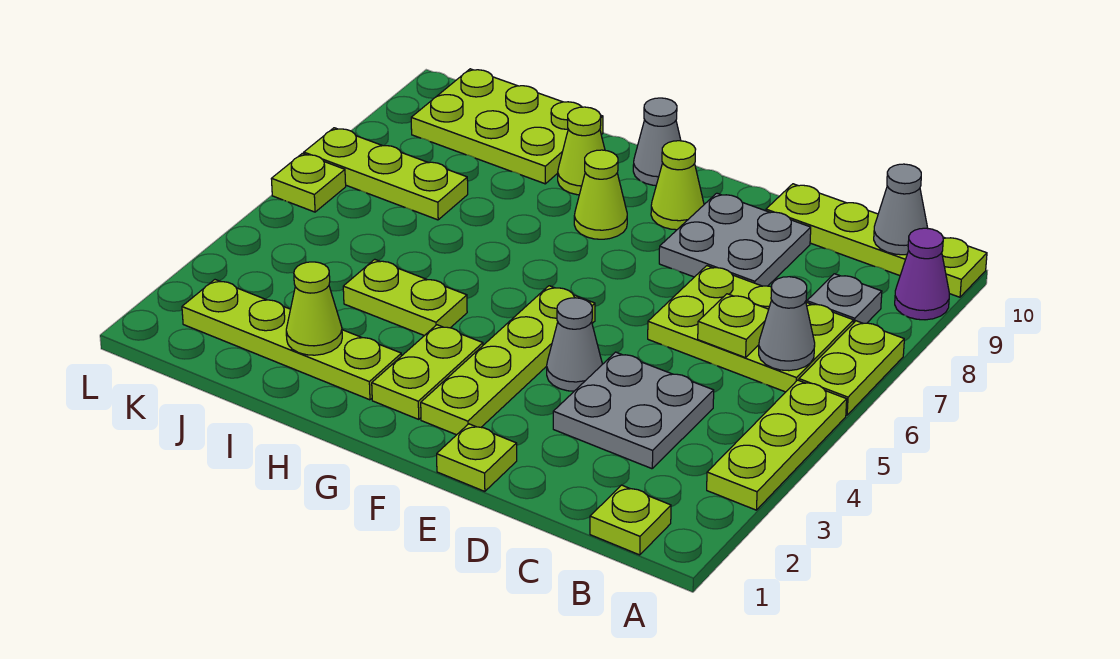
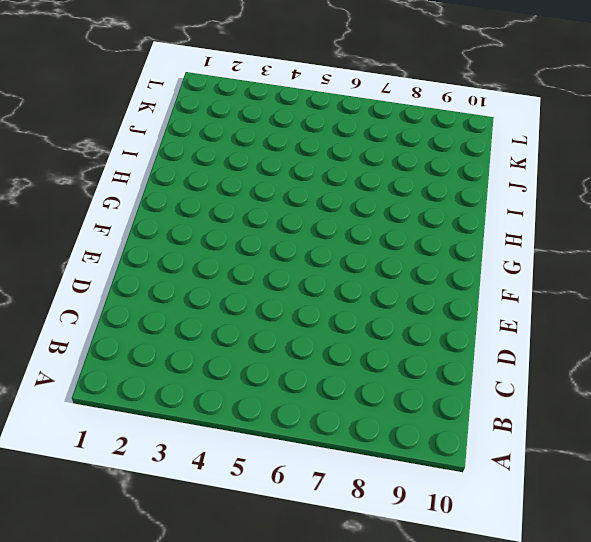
none -> lime 1x3 plate [707,380,847,510]
none -> lime 1x2 plate [799,321,904,415]
none -> purple 1x1 cone [895,228,949,320]

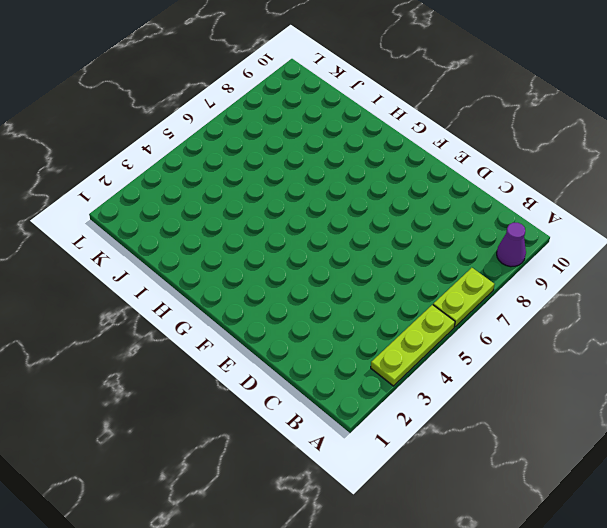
none -> lime 1x4 plate [766,184,987,297]
none -> lime 1x1 plate [590,485,671,555]
none -> lime 2x3 plate [648,266,853,392]

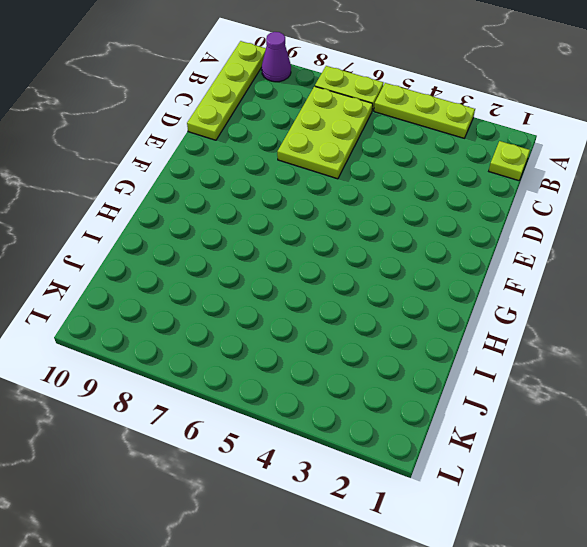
none -> grey 1x1 plate [807,274,882,323]
none -> grey 2x2 plate [553,352,714,469]
none -> grey 2x2 plate [659,193,811,286]

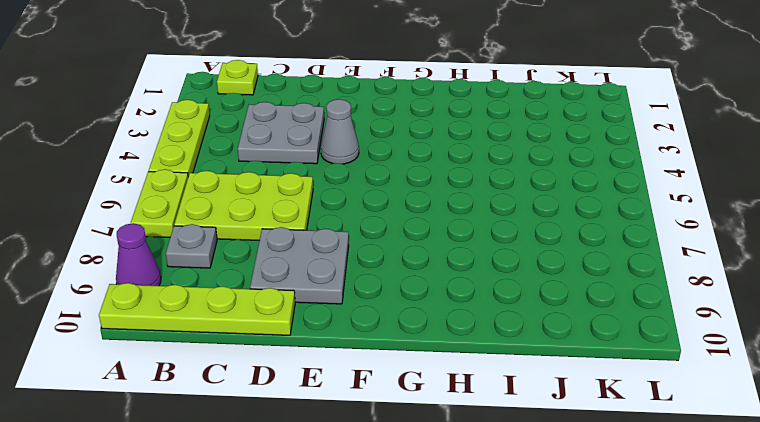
none -> lime 1x1 plate [437,424,517,491]
none -> lime 1x4 plate [421,286,595,435]
none -> lime 1x1 cone [651,141,704,230]

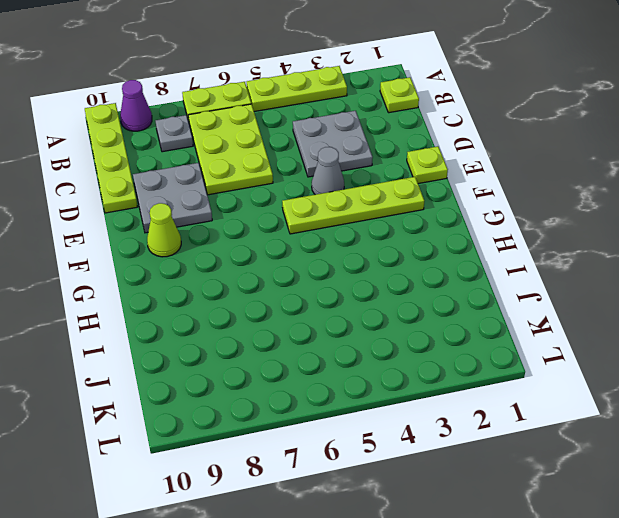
none -> lime 1x2 plate [372,325,483,419]
none -> lime 1x1 cone [574,150,627,239]
none -> grey 1x1 cone [633,98,681,186]

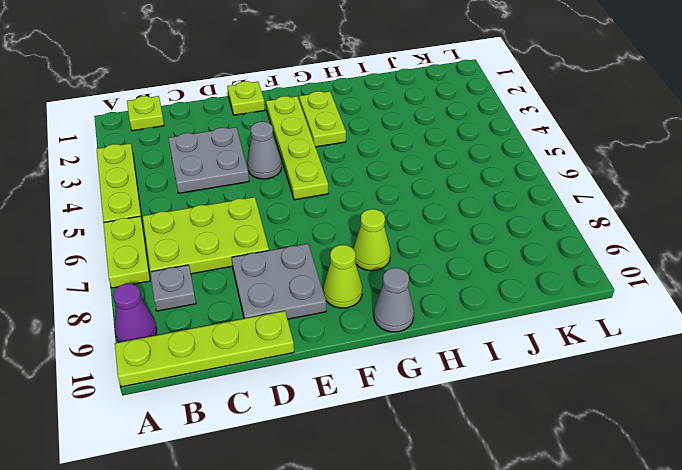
none -> lime 1x4 plate [182,280,402,400]
none -> lime 1x2 plate [343,259,467,336]
none -> lime 1x1 cone [558,107,605,195]

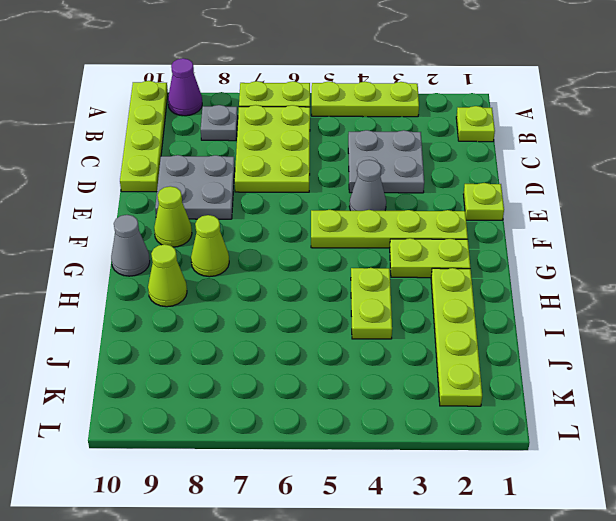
none -> lime 2x3 plate [411,69,603,184]
none -> lime 1x3 plate [304,128,468,220]
none -> lime 1x1 plate [271,153,346,212]

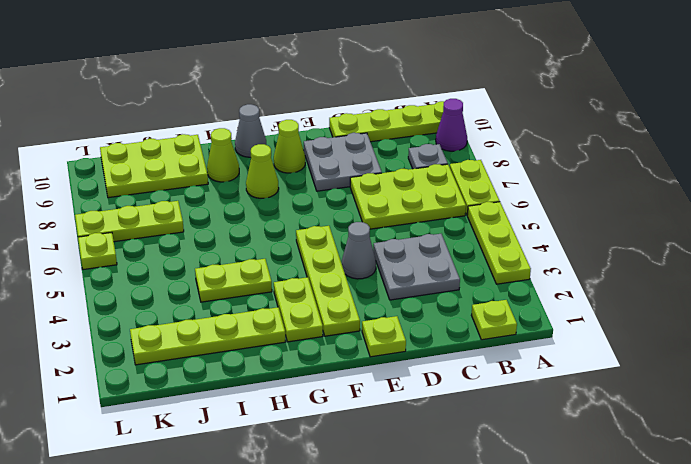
none -> grey 1x1 cone [759,277,815,371]
none -> grey 1x1 cone [874,164,928,255]
none -> lime 1x1 plate [698,294,769,358]

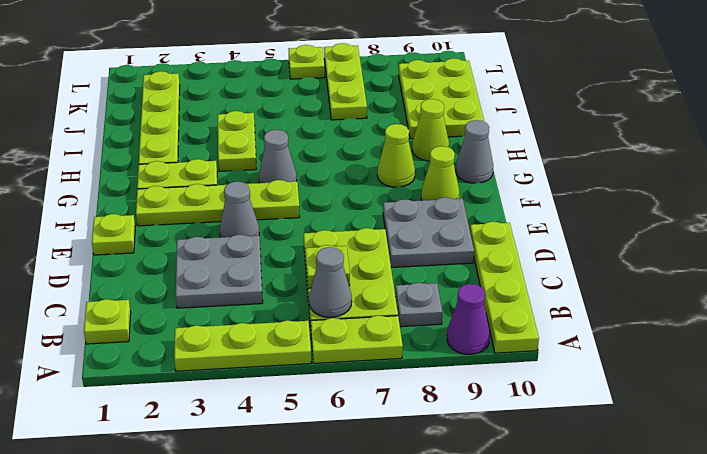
grey 1x1 cone [259,130,297,183] -> grey 1x1 cone moved to [874,164,928,255]
none -> lime 1x1 cone [286,262,342,355]

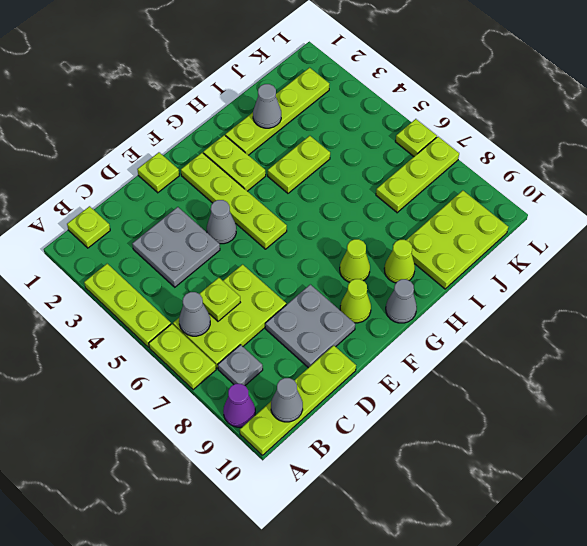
grey 1x1 cone [253,84,281,128] -> lime 1x1 cone [286,262,342,355]

